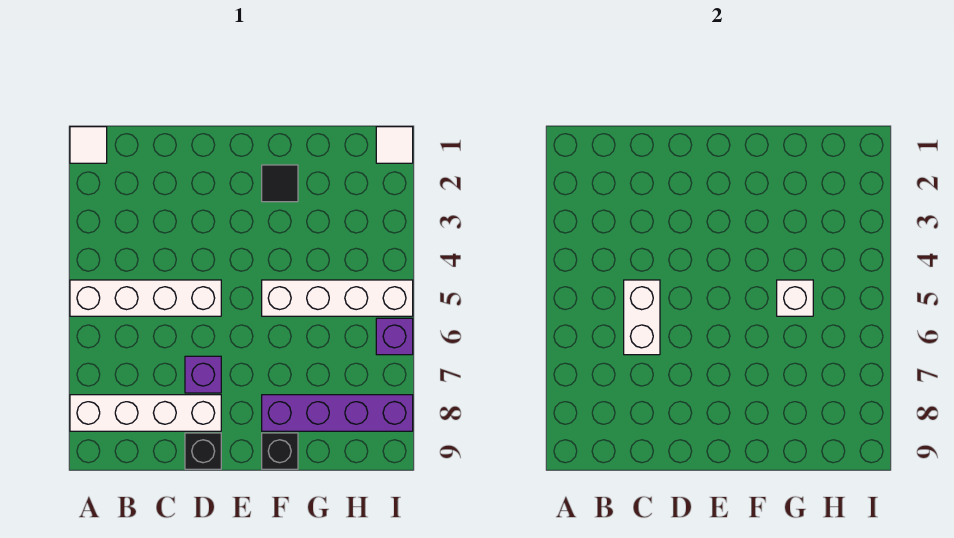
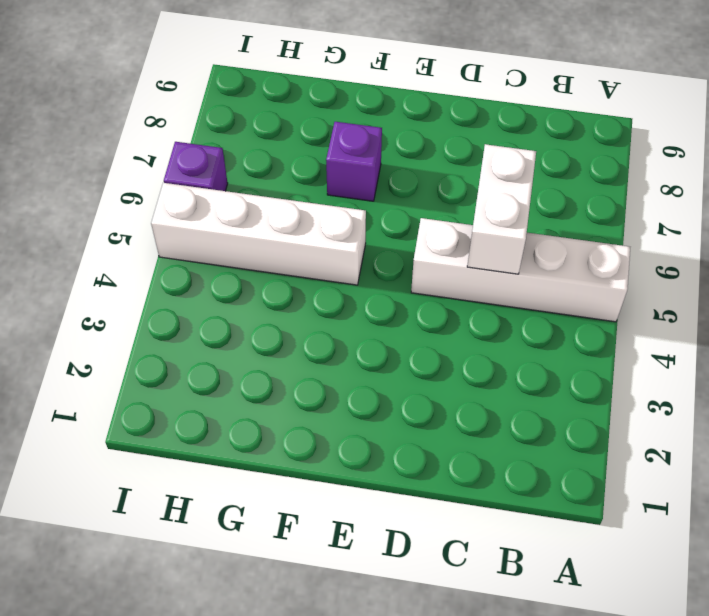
purple 1x1 brick [326,122,382,201] -> purple 1x1 brick moved to [185,356,221,393]
none -> white 1x1 tile [70,127,107,163]
none -> white 1x4 brick [70,395,221,431]
none -> black 1x1 brick [185,433,221,469]

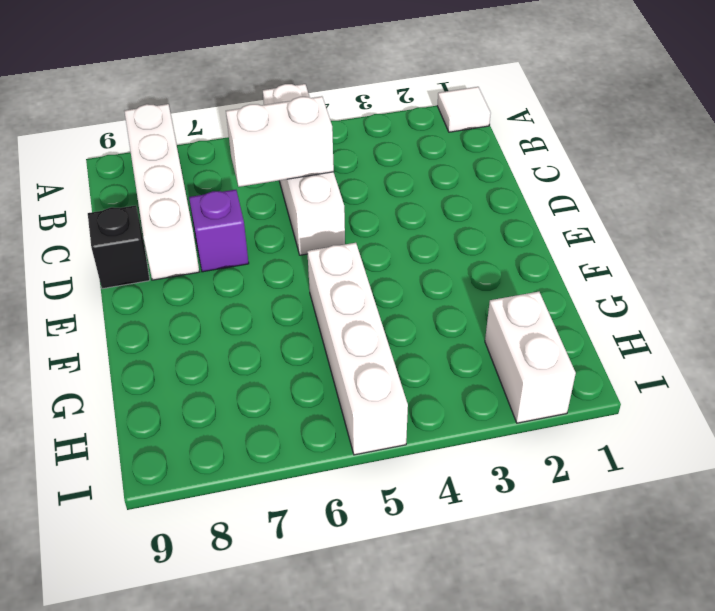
white 1x2 brick [485,292,576,423] -> none
none -> black 1x1 tile [262,165,298,202]
none -> purple 1x4 brick [262,395,413,431]
none -> black 1x1 brick [262,433,298,469]

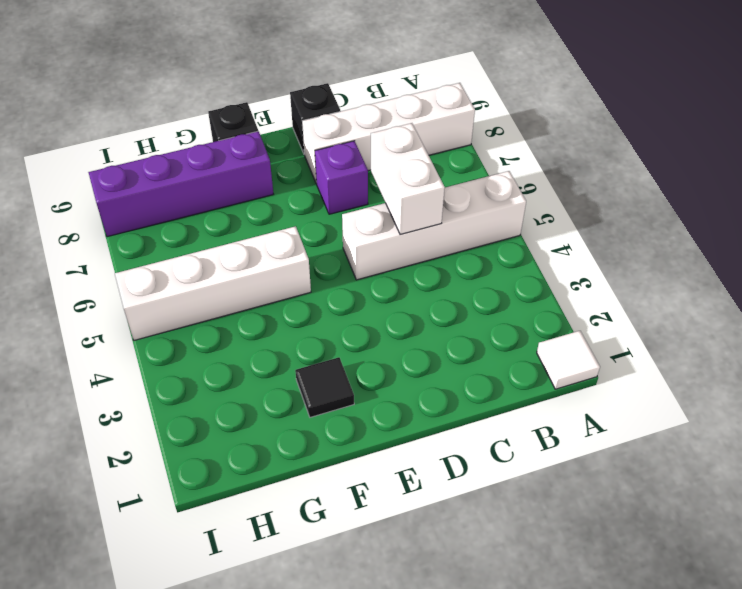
none -> white 1x1 tile [376,127,413,163]
none -> purple 1x1 brick [376,318,413,355]
none -> white 1x1 brick [777,280,813,316]

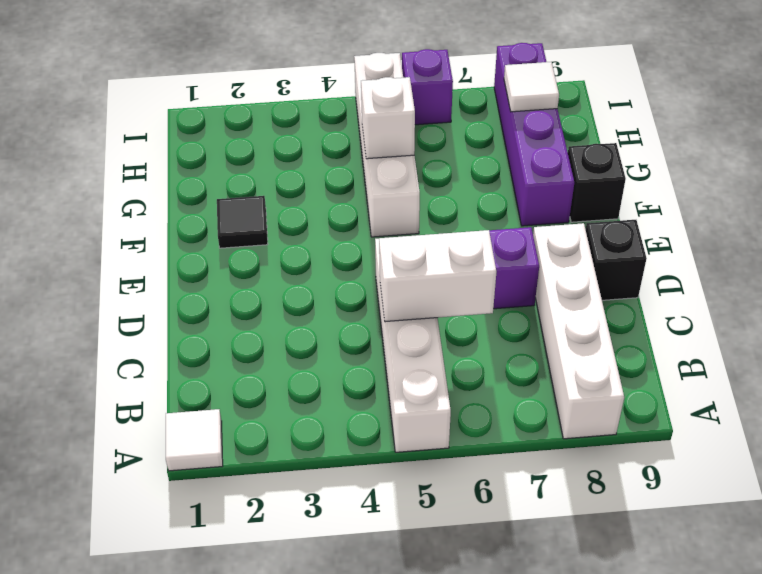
white 1x1 tile [504,62,559,112] -> white 1x1 tile moved to [376,127,413,163]

